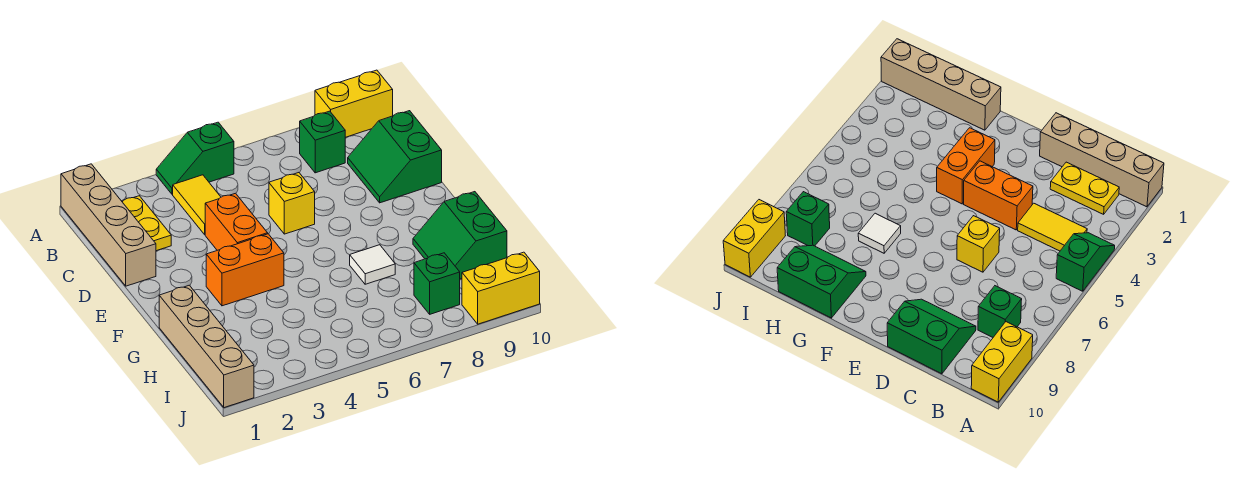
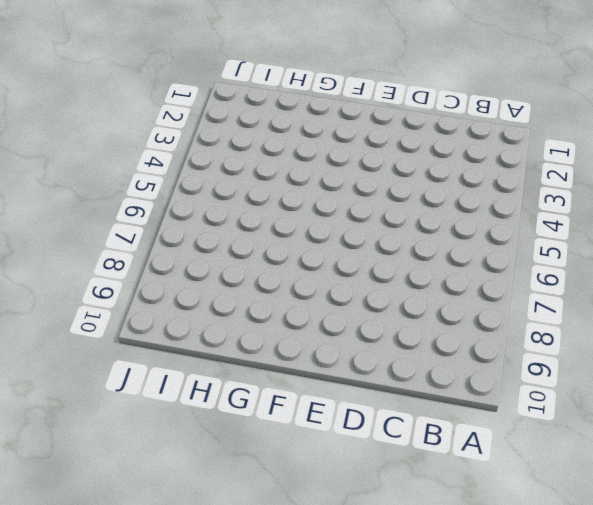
none -> tan 1x4 brick [61,164,156,286]
none -> green 1x2 slope [156,122,234,194]
none -> yellow 1x2 brick [315,70,393,137]

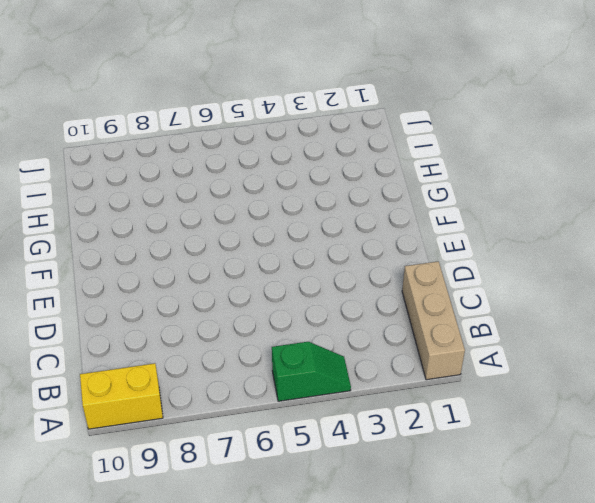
tan 1x3 brick [402,261,465,380] -> tan 1x4 brick [61,164,156,286]
none -> yellow 1x2 plate [122,196,171,251]
none -> yellow 1x2 tile [173,175,221,234]
none -> green 1x1 brick [300,111,345,173]

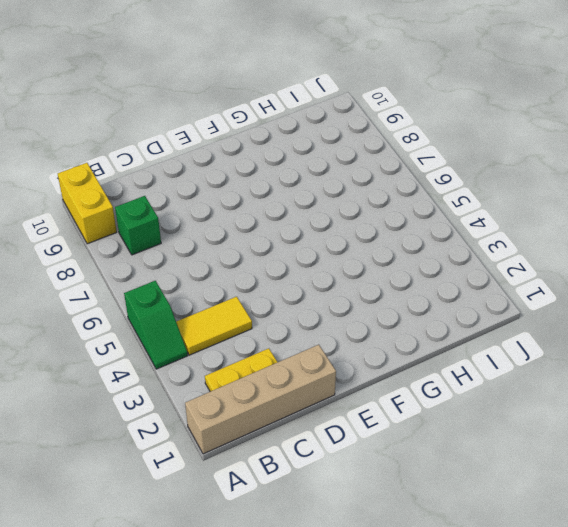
none -> green 2x2 slope [348,111,442,203]
none -> orange 1x2 brick [205,193,268,250]
none -> yellow 1x1 brick [269,173,315,234]

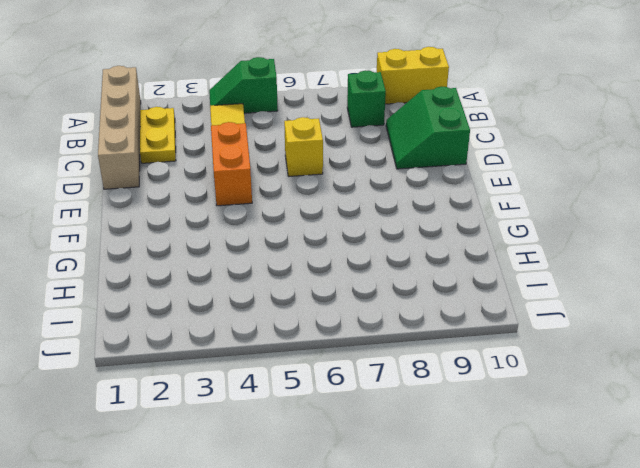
none -> orange 1x2 brick [206,234,284,306]
none -> tan 1x4 brick [159,285,254,408]
none -> white 1x1 tile [350,245,395,284]

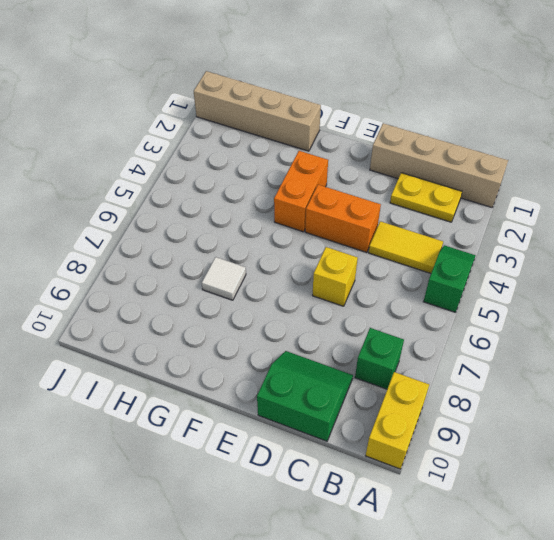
none -> green 2x2 slope [413,192,507,279]
none -> green 1x1 brick [414,253,460,314]
none -> yellow 1x2 brick [462,252,540,324]

